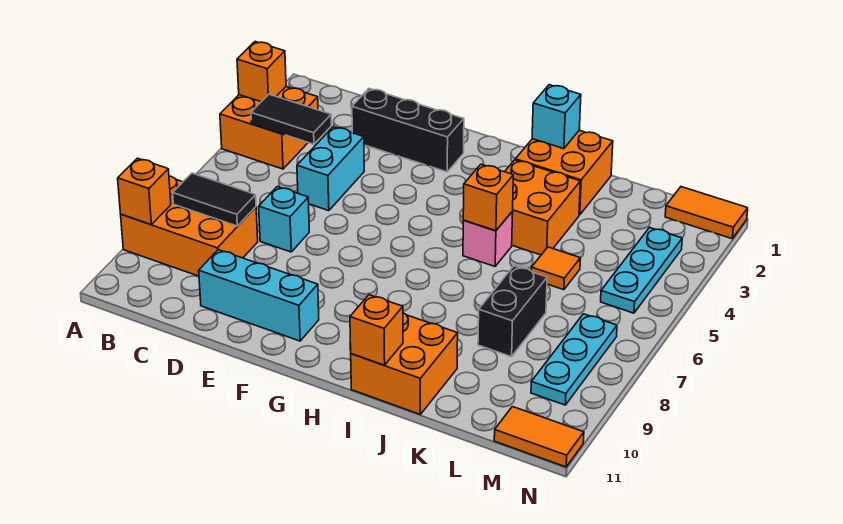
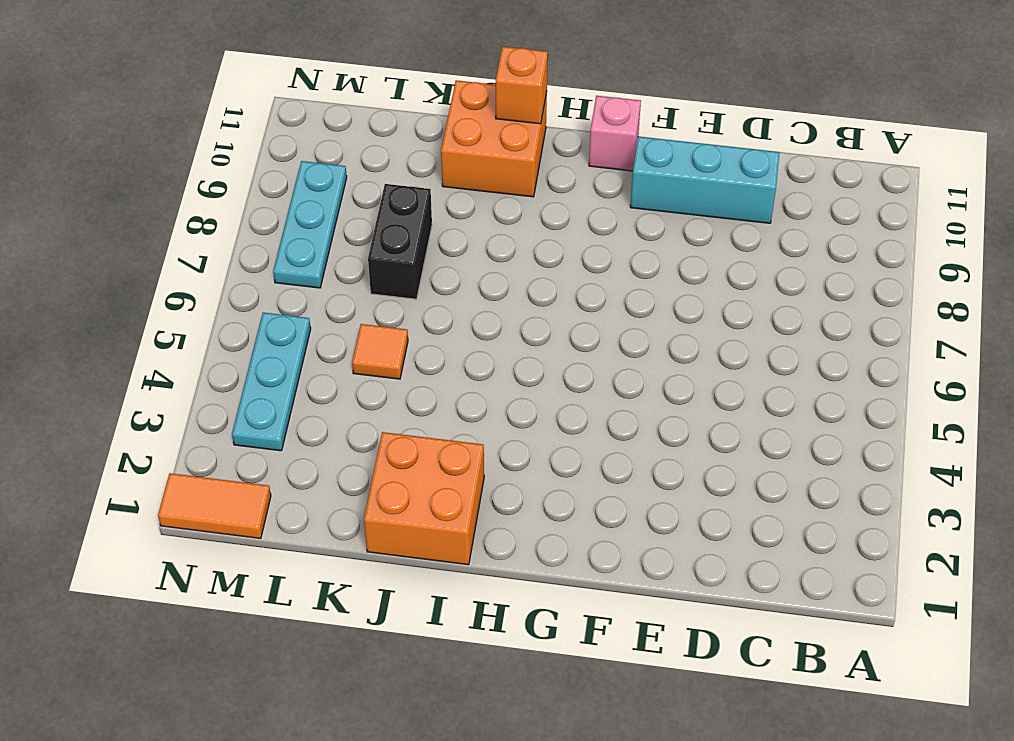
pink 1x1 brick [589,96,641,171] -> pink 1x1 brick moved to [463,211,513,266]
none -> orange 2x2 brick [220,87,318,169]
none -> orange 2x3 brick [121,176,258,276]
none -> black 1x3 brick [352,89,464,172]

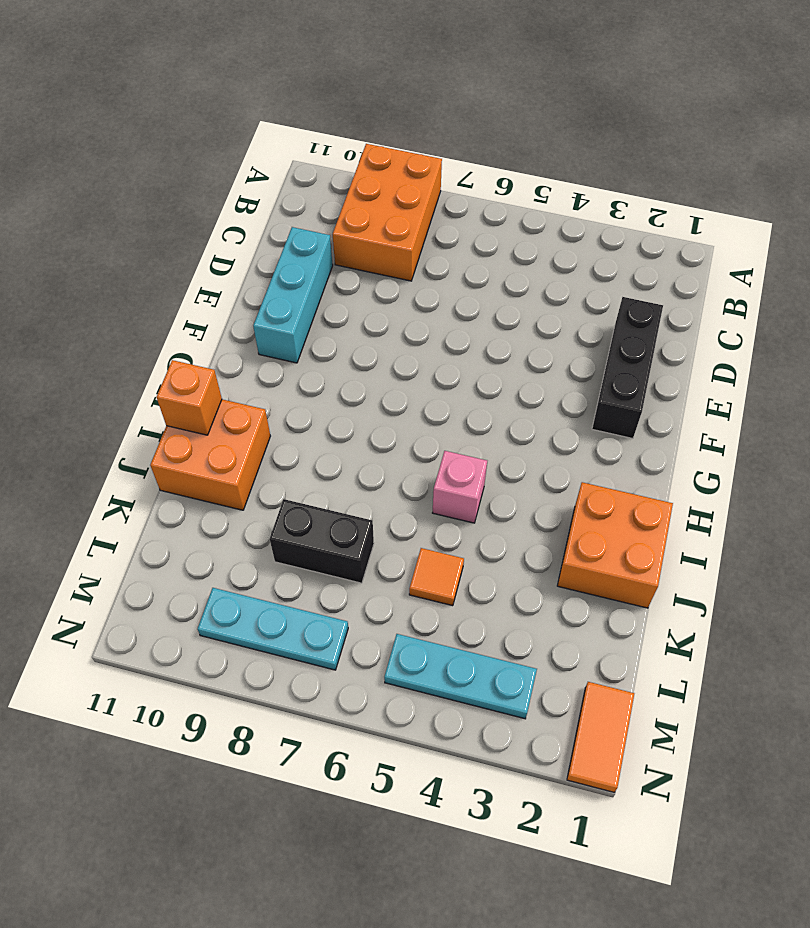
none -> orange 2x2 brick [220,87,318,169]
none -> cyan 1x2 brick [297,127,364,211]
none -> cyan 1x1 brick [259,187,309,252]

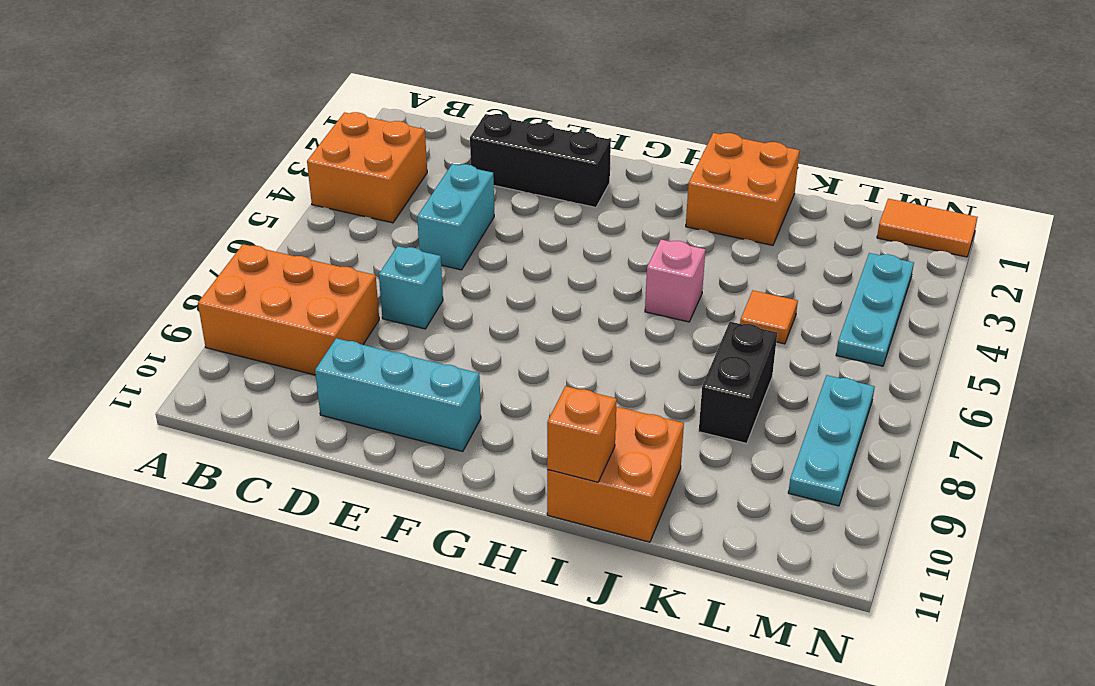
none -> orange 2x2 brick [505,160,580,255]
none -> orange 1x2 tile [494,407,584,467]
none -> orange 1x1 brick [237,42,286,102]

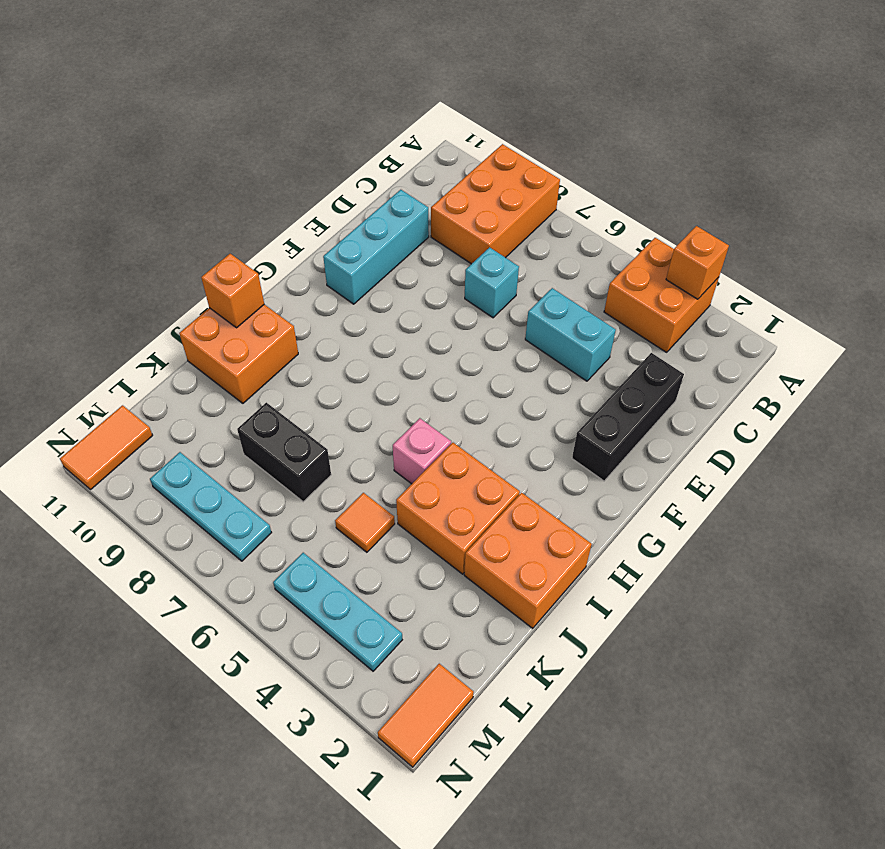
none -> orange 1x1 brick [118,158,171,224]
none -> black 1x2 tile [251,94,331,144]
none -> black 1x2 tile [173,173,256,226]

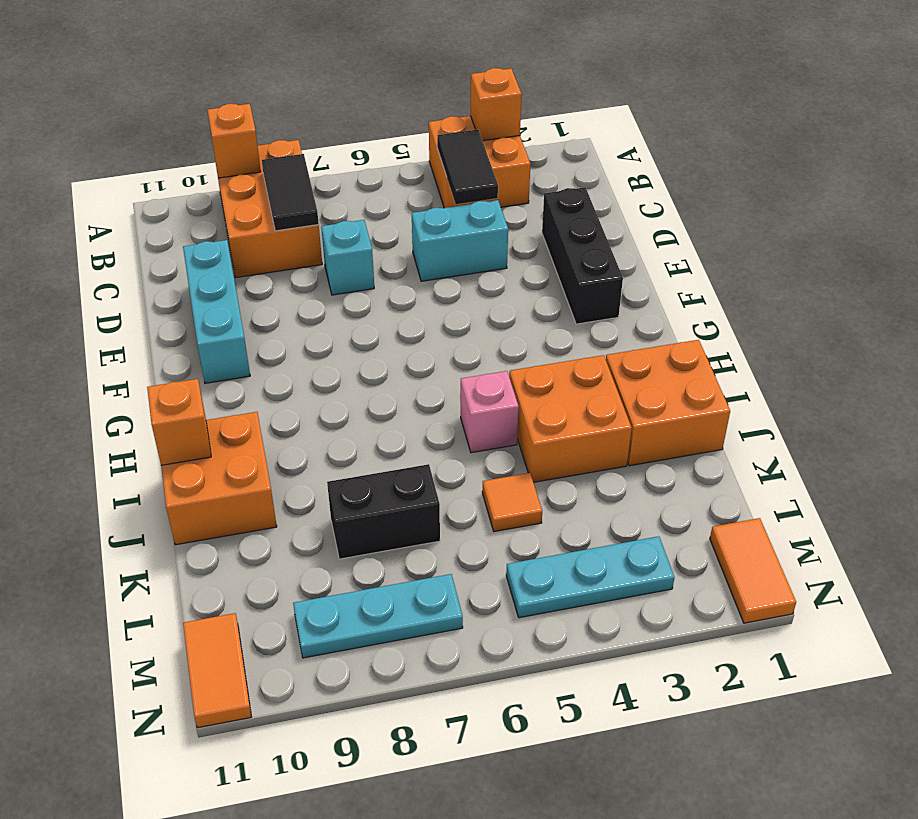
none -> cyan 1x1 brick [532,85,581,149]
none -> orange 1x1 brick [463,164,513,231]

